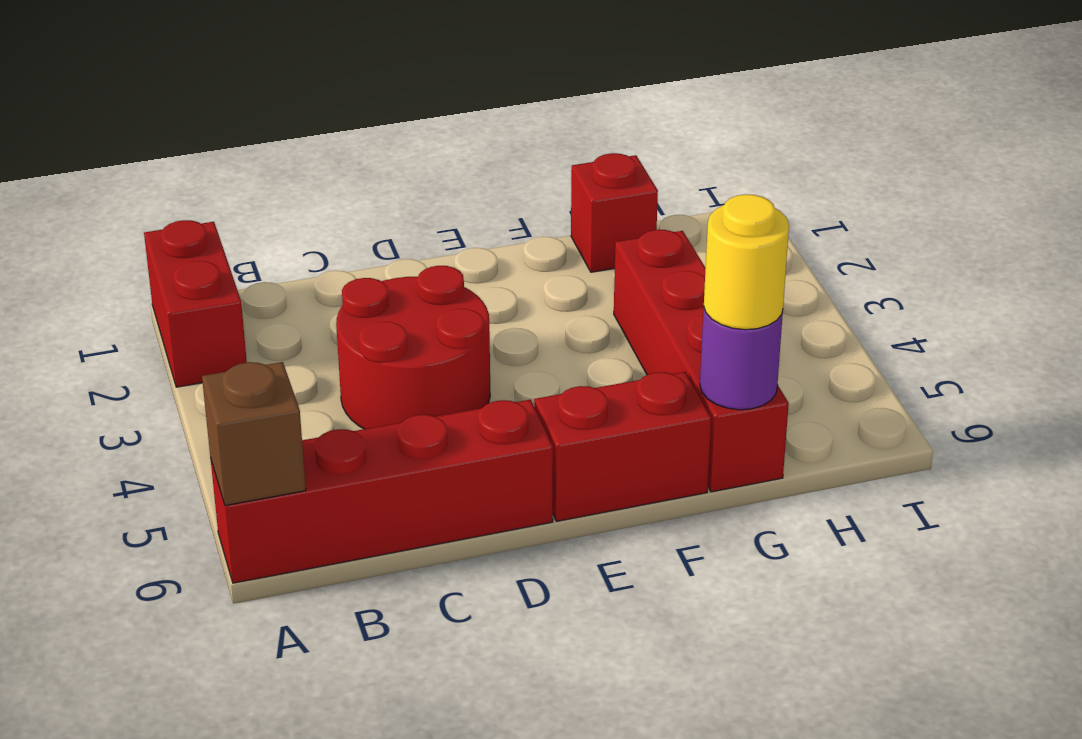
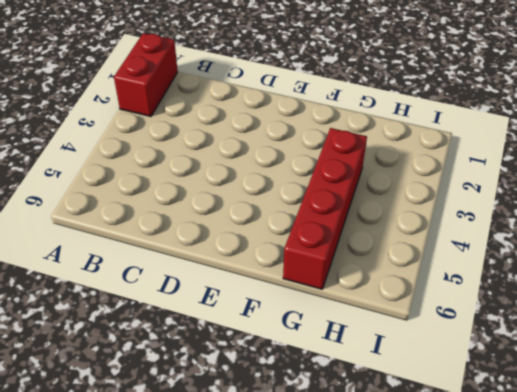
none -> red 1x4 brick [211,400,553,583]
none -> red 2x2 round brick [336,266,490,429]

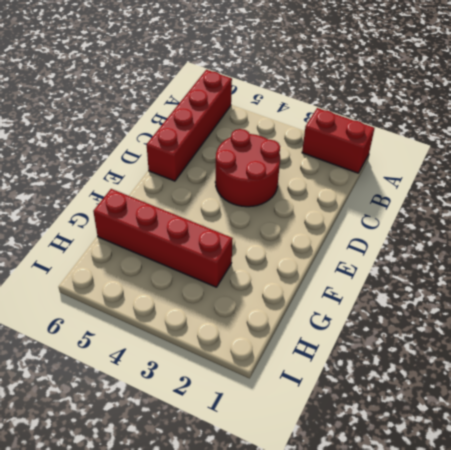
none -> red 1x2 brick [534,372,711,521]
none -> red 1x1 brick [571,153,658,272]

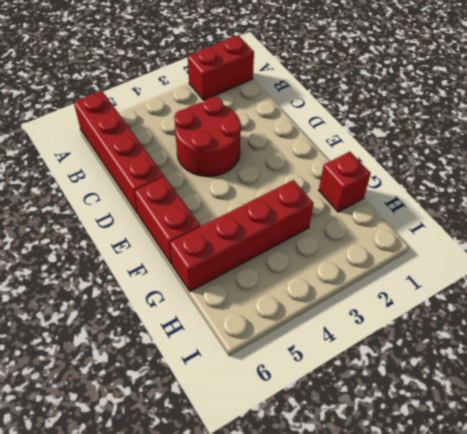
none -> brown 1x1 brick [202,362,306,505]
none -> purple 1x1 round brick [700,309,783,410]

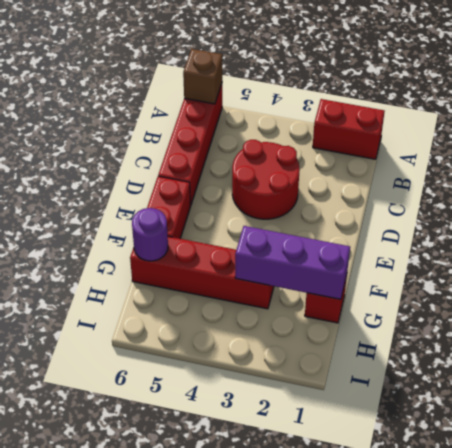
purple 1x3 brick [235,226,350,299] -> none
none -> yellow 1x1 round brick [704,194,789,330]

